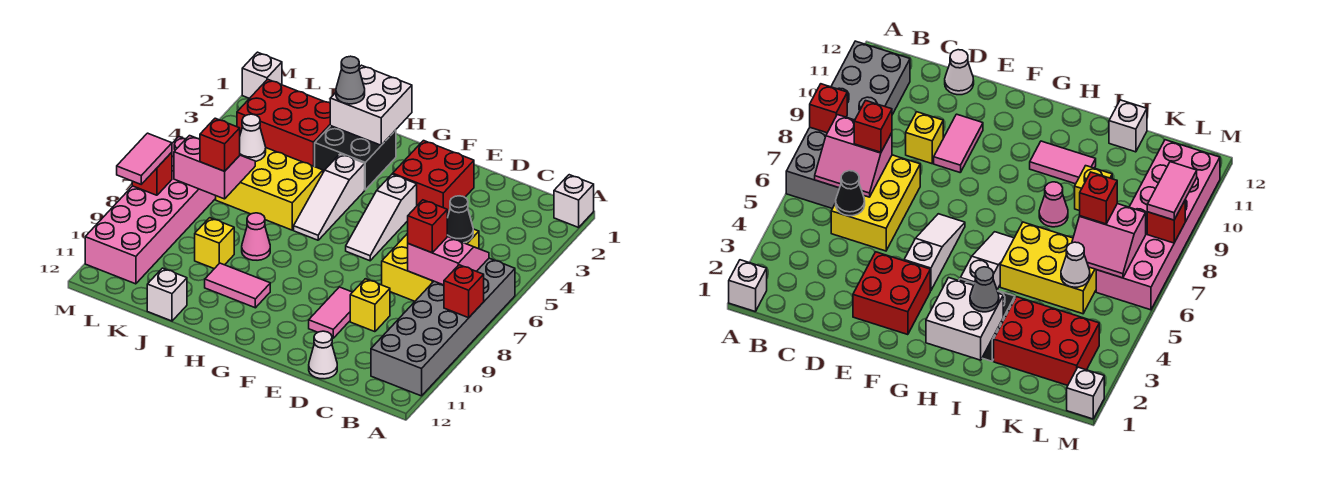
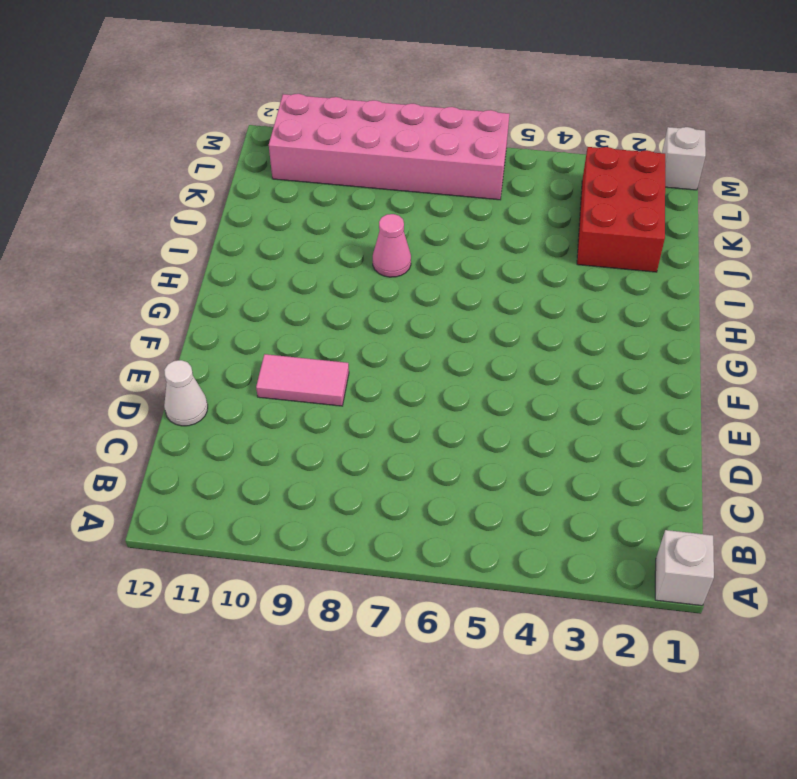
none -> grey 2x6 brick [371,258,515,396]
none -> yellow 2x3 brick [382,229,479,301]
none -> yellow 1x1 brick [350,279,390,332]

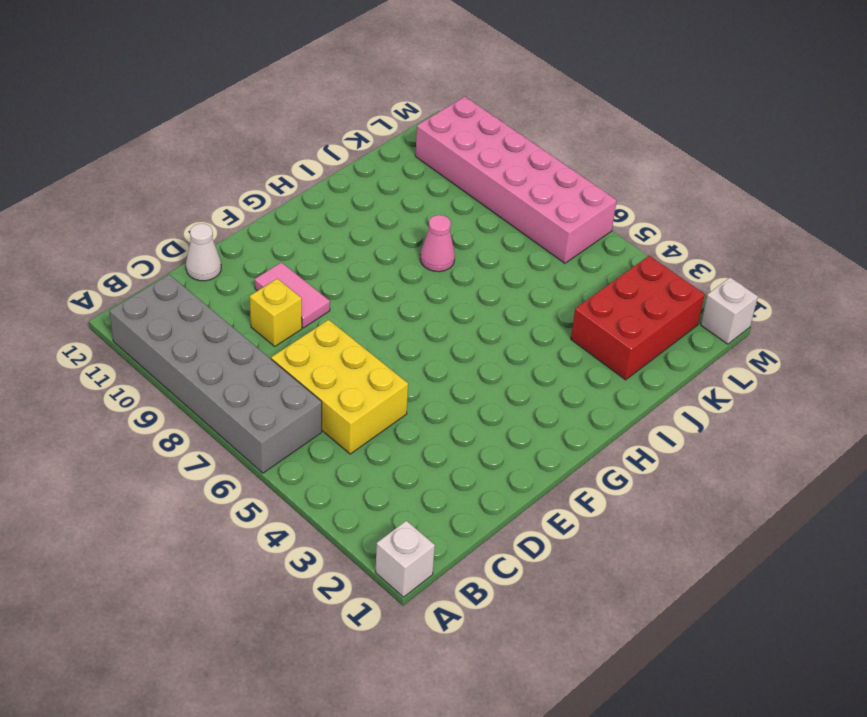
none -> red 2x2 brick [393,141,474,216]
none -> white 1x3 slope [346,174,417,261]
none -> black 2x2 brick [315,126,396,190]

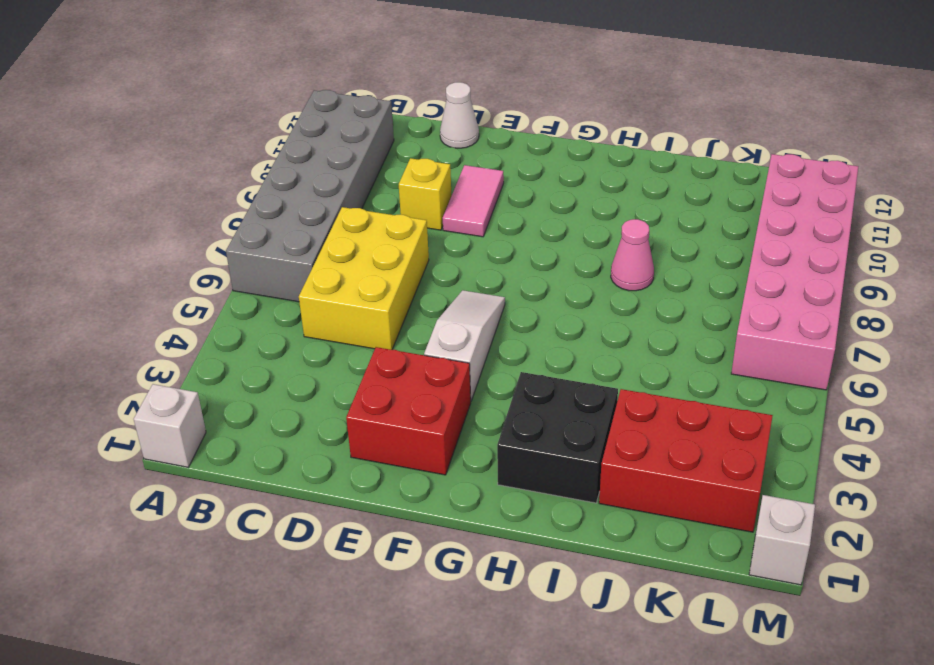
none -> white 1x3 slope [294,154,365,240]
none -> pink 1x2 tile [205,263,270,308]
none -> yellow 2x3 brick [216,148,323,230]

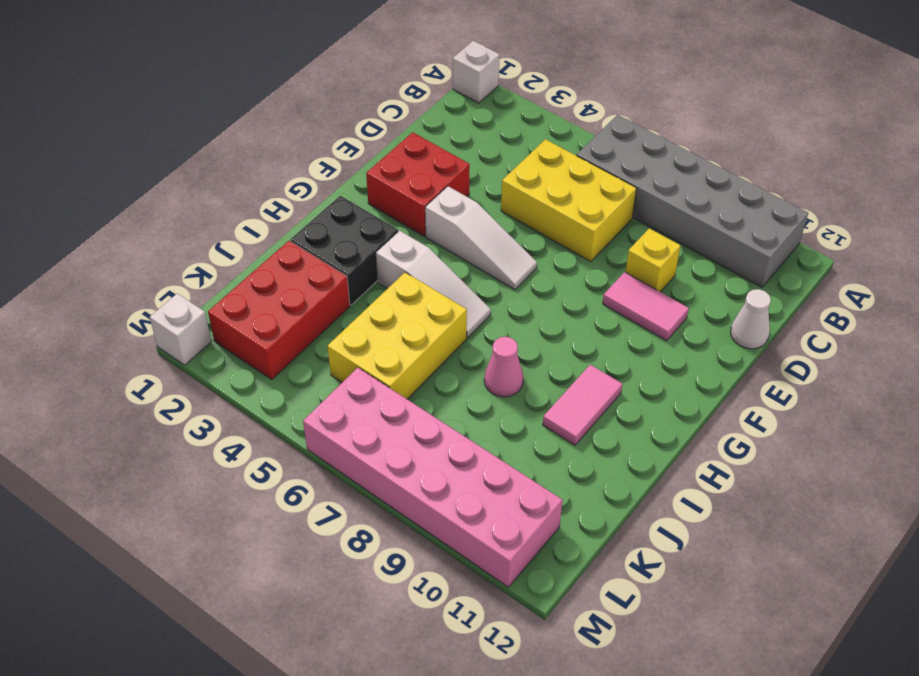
none -> yellow 1x1 brick [195,218,234,269]
none -> white 1x1 brick [147,268,187,321]
none -> red 1x1 brick [444,265,484,318]

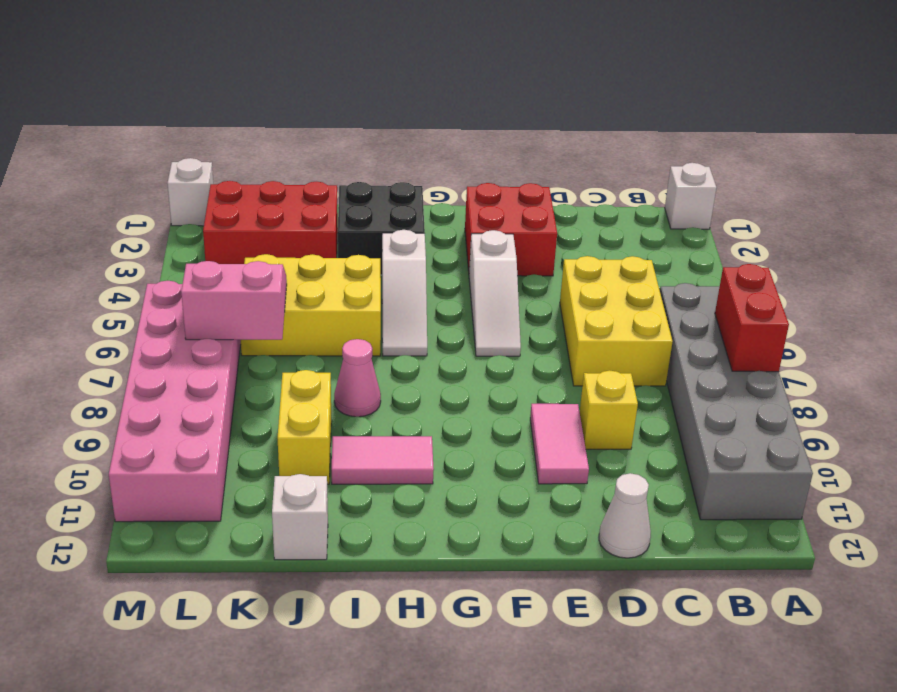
red 1x2 brick [715,264,789,372] -> red 1x1 brick [444,265,484,318]
yellow 1x2 brick [278,370,331,484] -> yellow 1x1 brick [195,218,234,269]
none -> pink 2x2 slope [408,237,489,285]
none -> black 1x1 cone [447,196,473,243]
none -> white 2x2 brick [330,65,412,145]

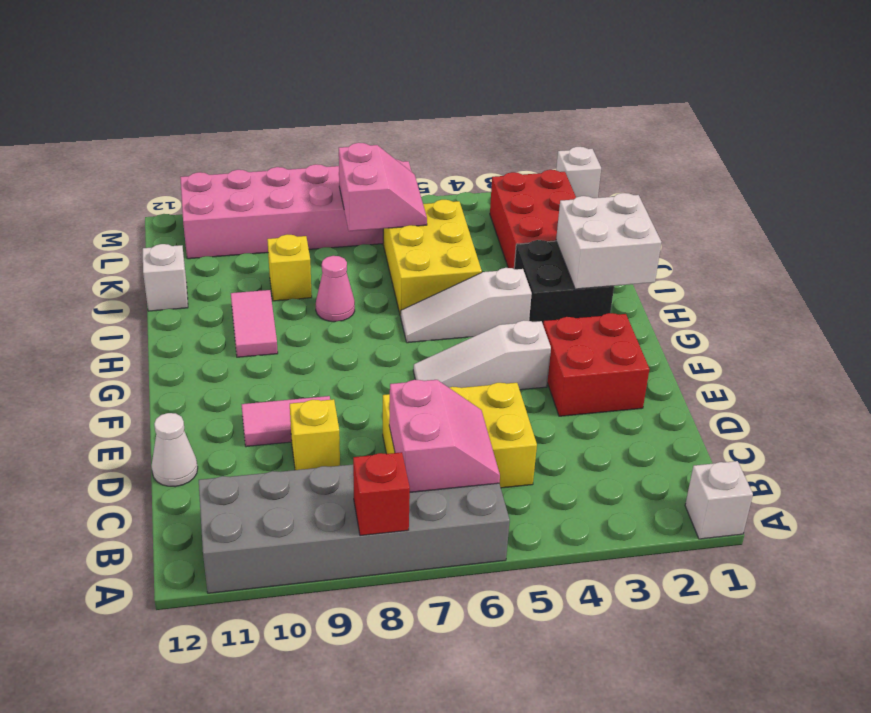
none -> black 1x1 cone [447,196,473,243]
none -> white 1x1 cone [240,114,266,161]
none -> red 1x1 brick [132,152,172,195]

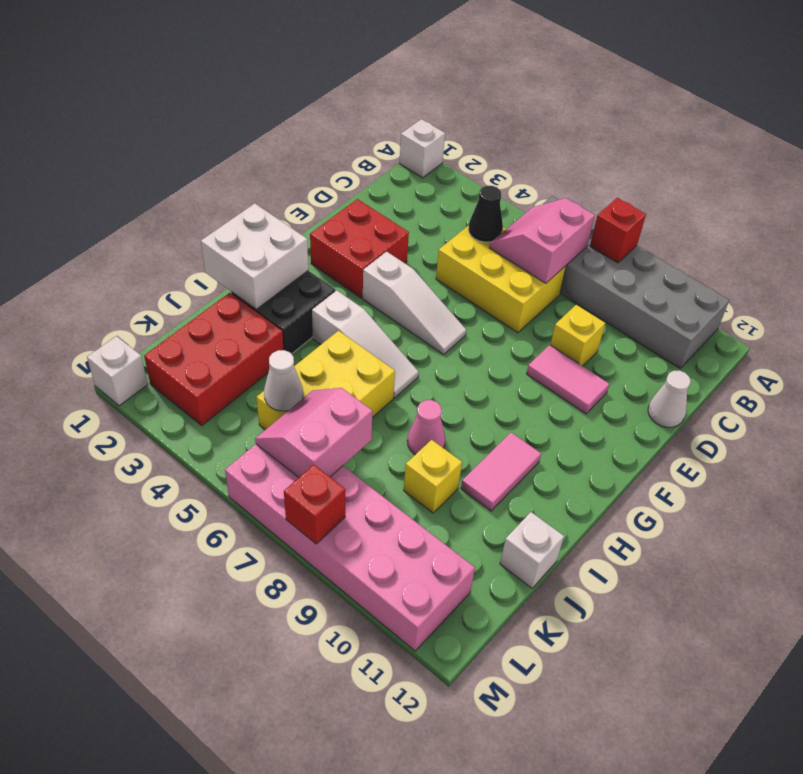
none -> red 1x1 brick [408,200,447,253]
none -> grey 1x1 cone [336,56,365,104]
none -> red 1x1 brick [200,118,240,171]

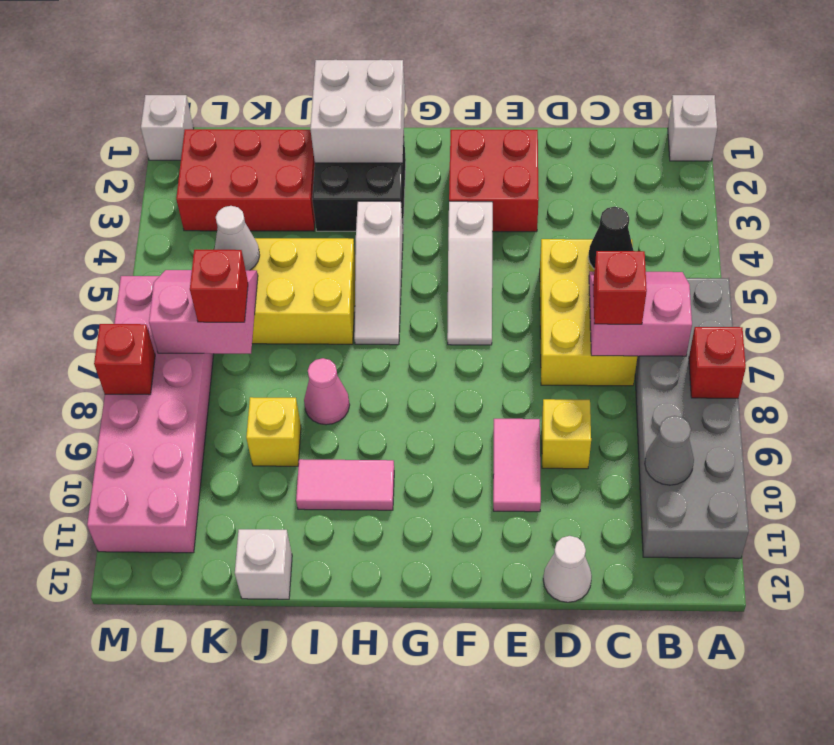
grey 1x1 cone [645,416,694,485] -> grey 1x1 cone moved to [336,56,365,104]
none -> pink 1x2 tile [117,133,172,184]

